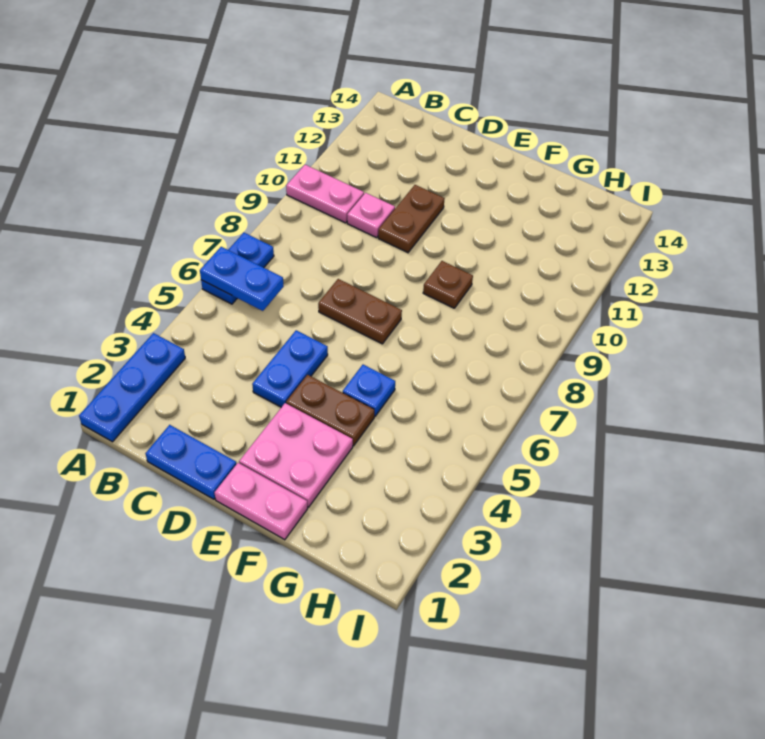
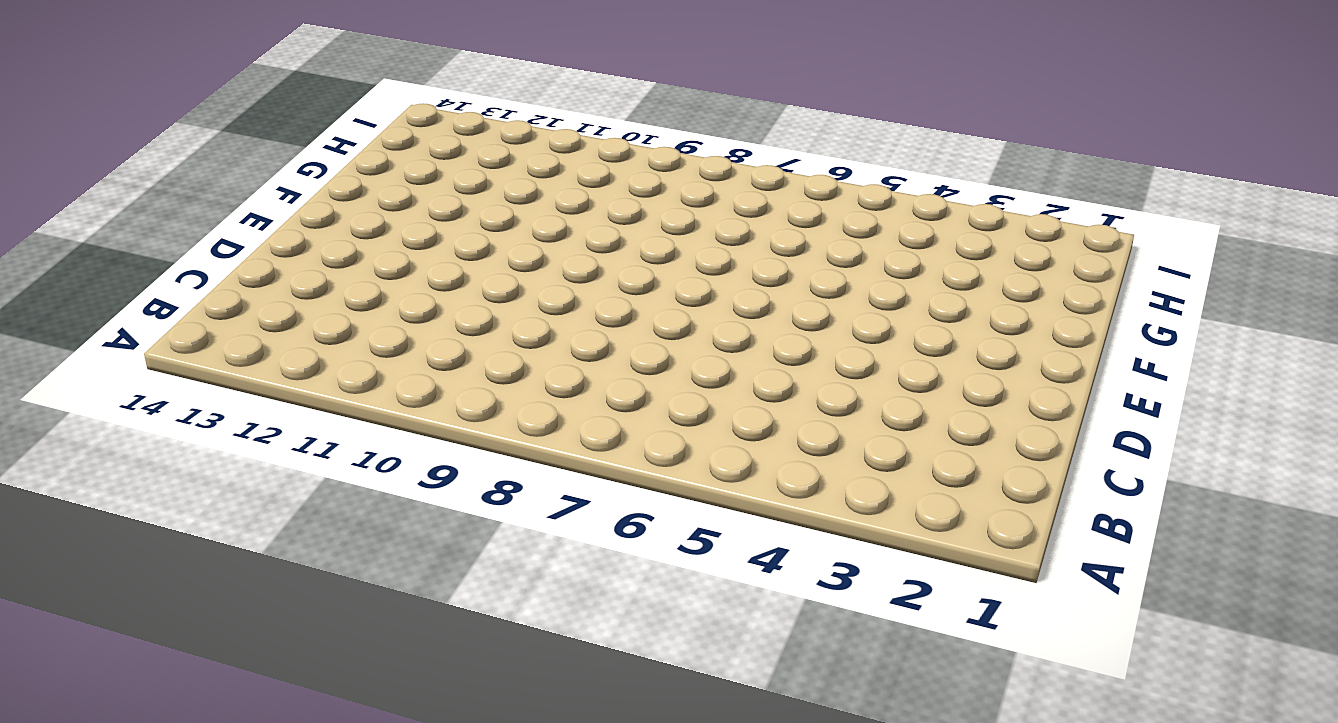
none -> blue 1x3 plate [79,333,185,442]
none -> blue 1x2 plate [201,233,274,304]
none -> pink 1x2 plate [286,165,364,223]

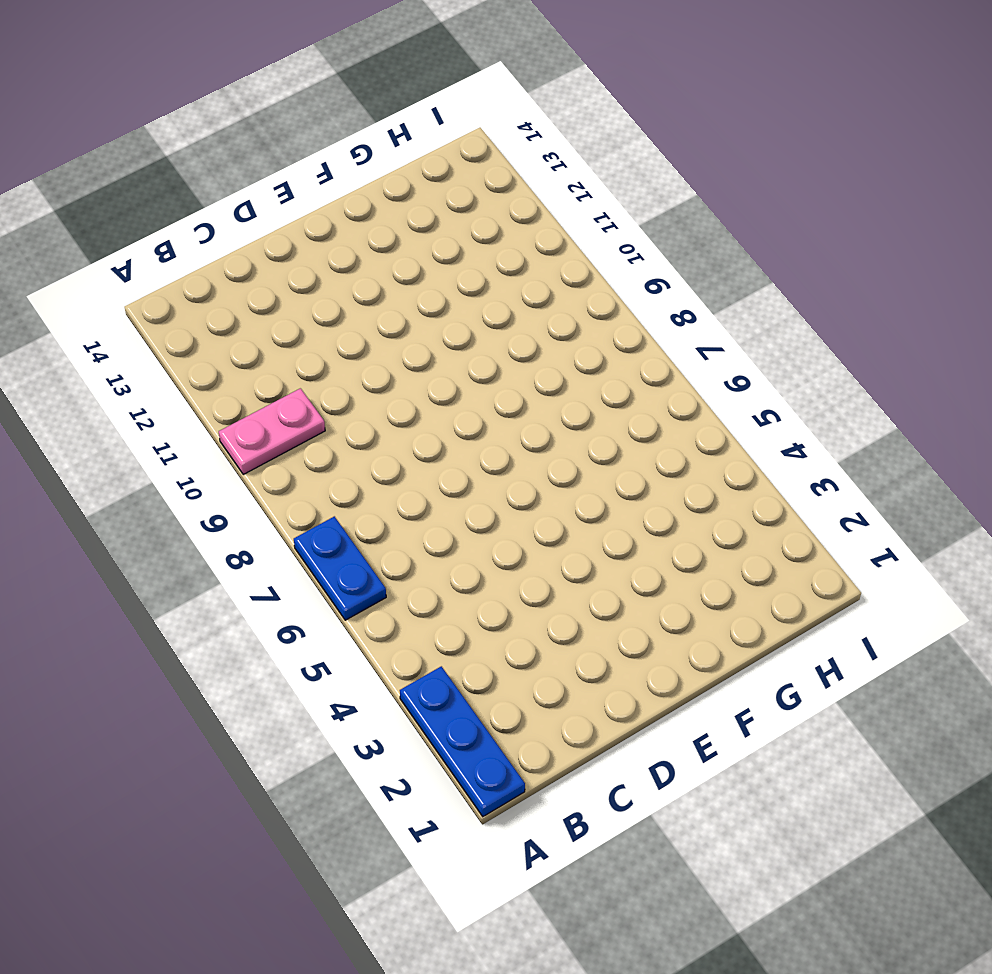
none -> blue 1x2 plate [145,425,237,499]
none -> pink 1x1 plate [347,193,395,238]
none -> blue 1x2 plate [252,330,328,407]

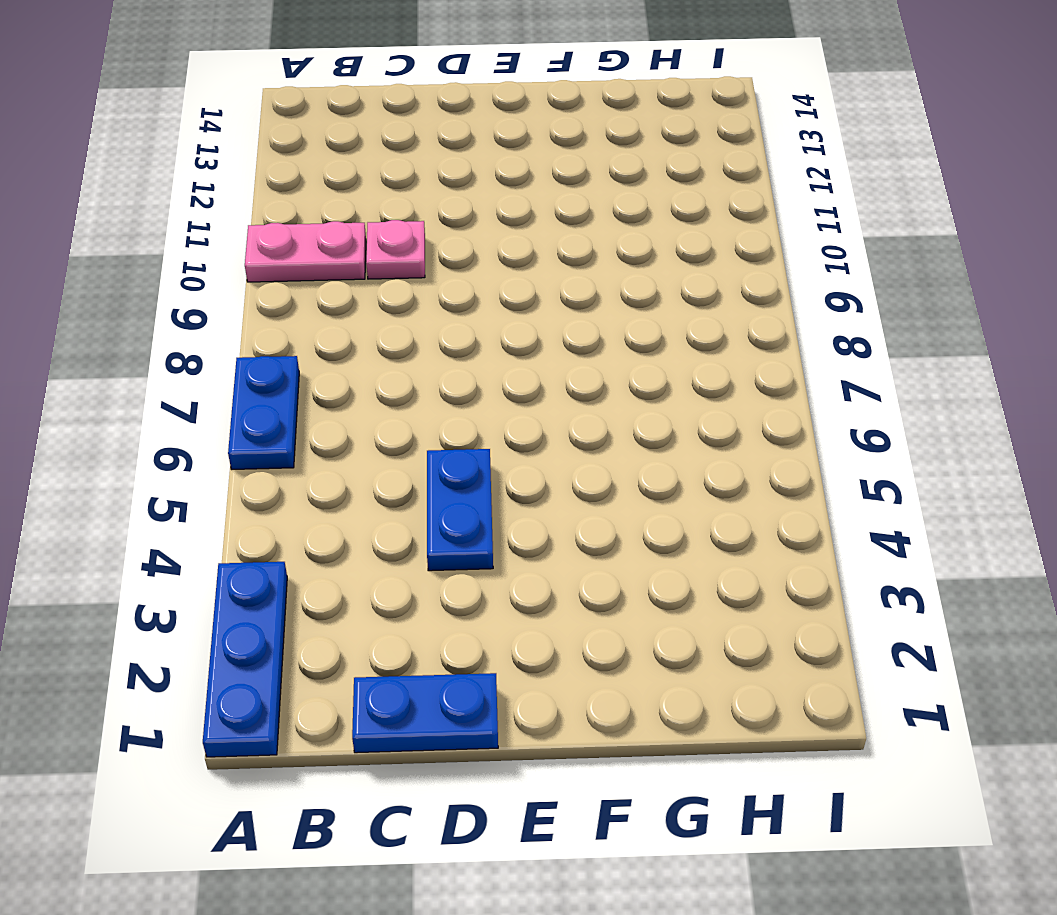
none -> brown 1x2 plate [318,279,402,344]
none -> brown 1x2 plate [378,185,445,253]
none -> pink 1x2 plate [215,463,308,540]

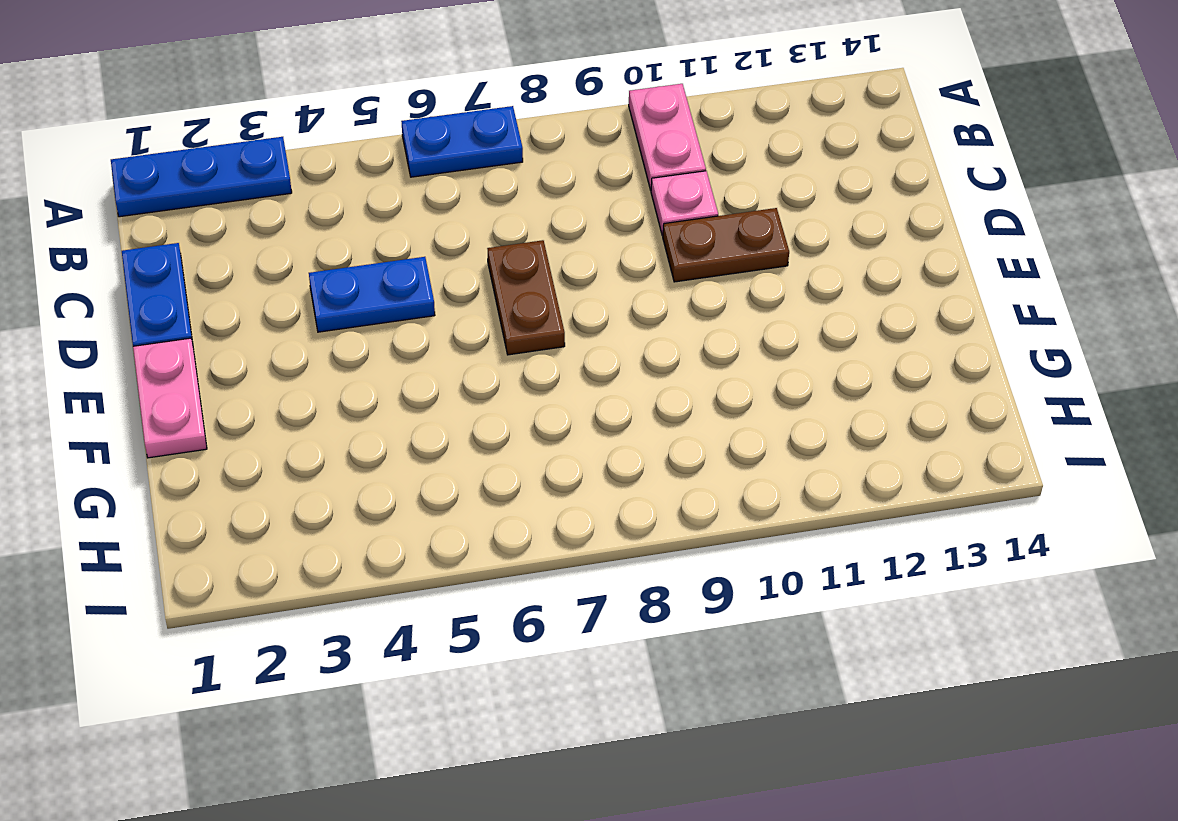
none -> pink 2x2 plate [239,403,353,507]
none -> brown 1x2 plate [286,375,374,446]
none -> blue 1x1 plate [343,365,395,416]

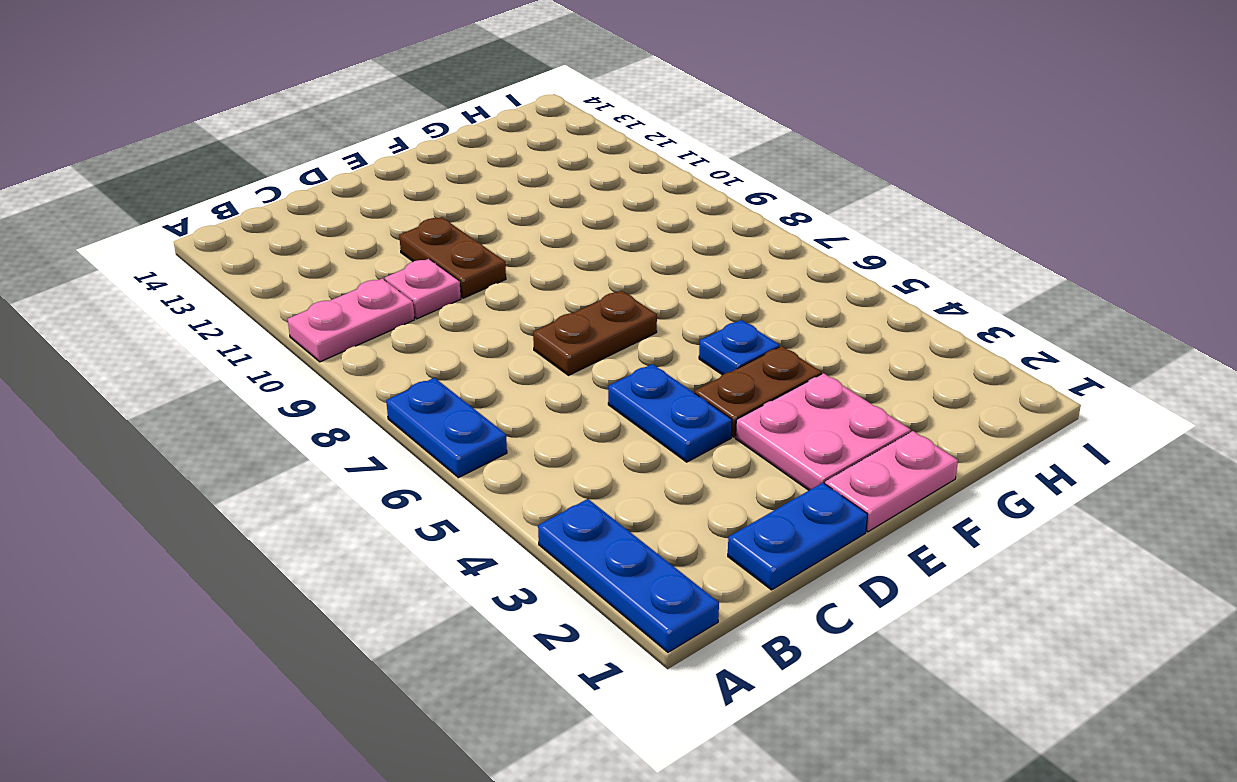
none -> brown 1x1 plate [423,261,473,308]
none -> blue 1x2 plate [200,247,284,311]

